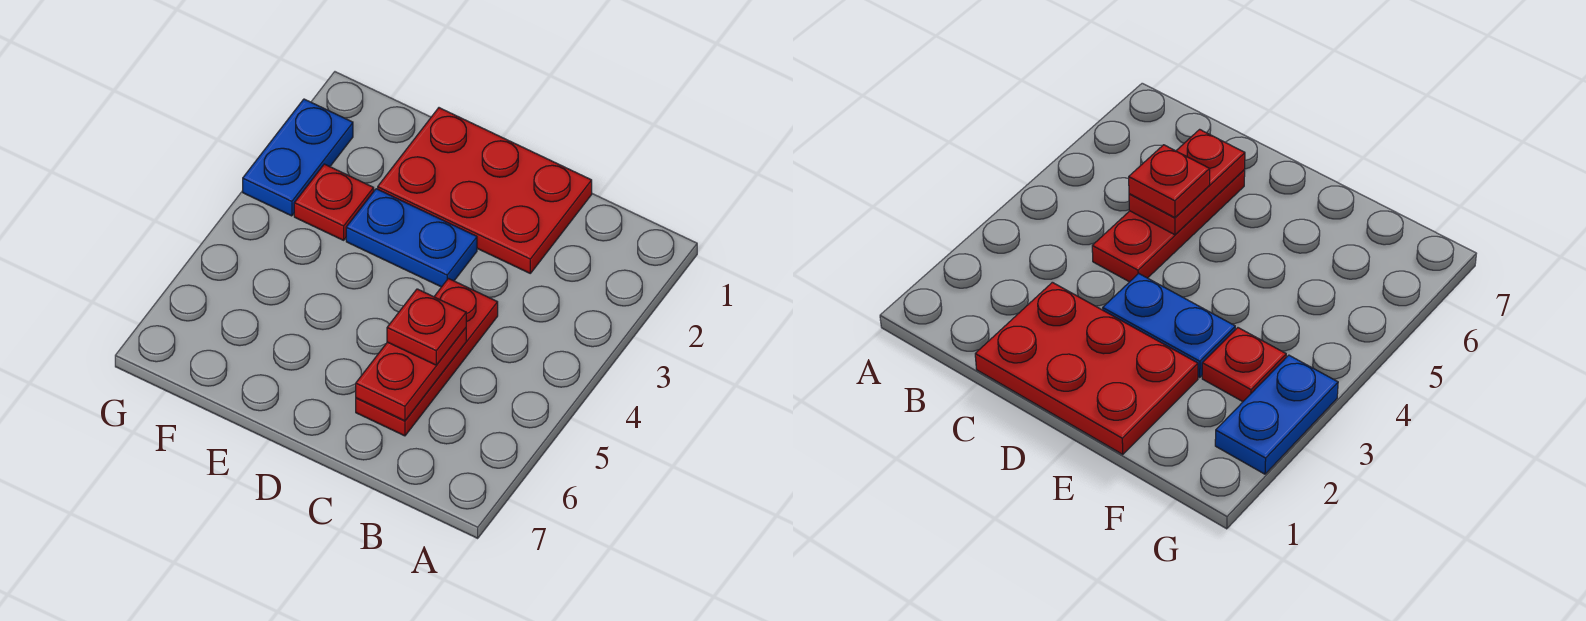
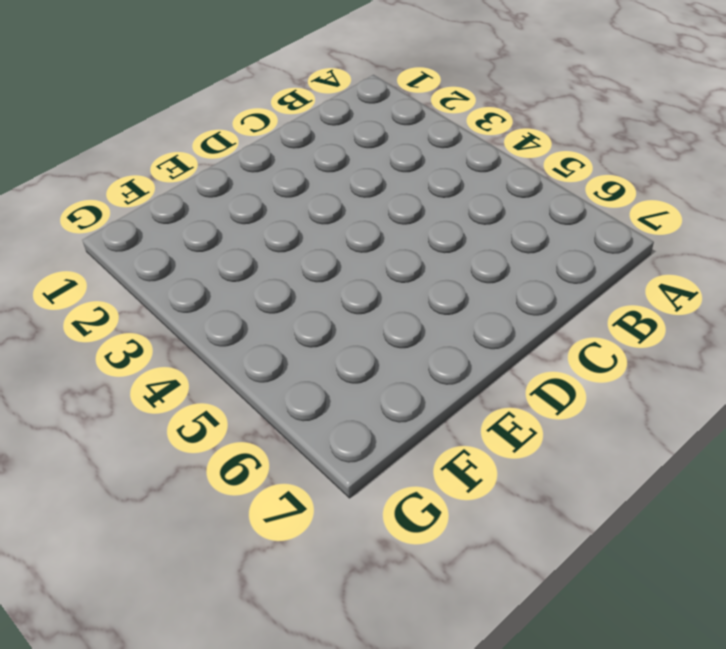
none -> red 2x3 plate [378,108,592,273]
none -> red 1x3 plate [356,278,498,436]

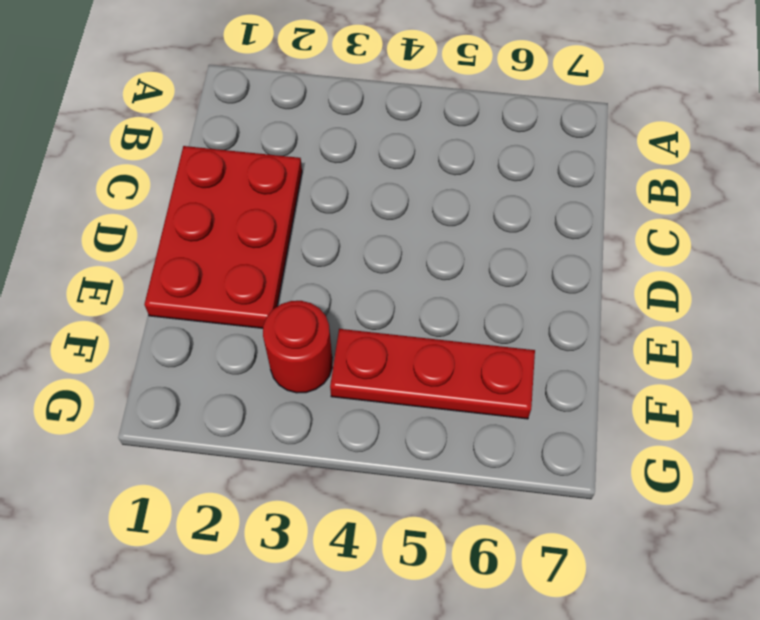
red 1x1 round brick [263,301,332,393] -> red 1x1 plate [294,164,374,240]
red 1x3 plate [330,329,535,419] -> red 1x3 plate moved to [356,278,498,436]
none -> blue 1x2 plate [346,189,477,287]
none -> blue 1x2 plate [243,99,353,216]

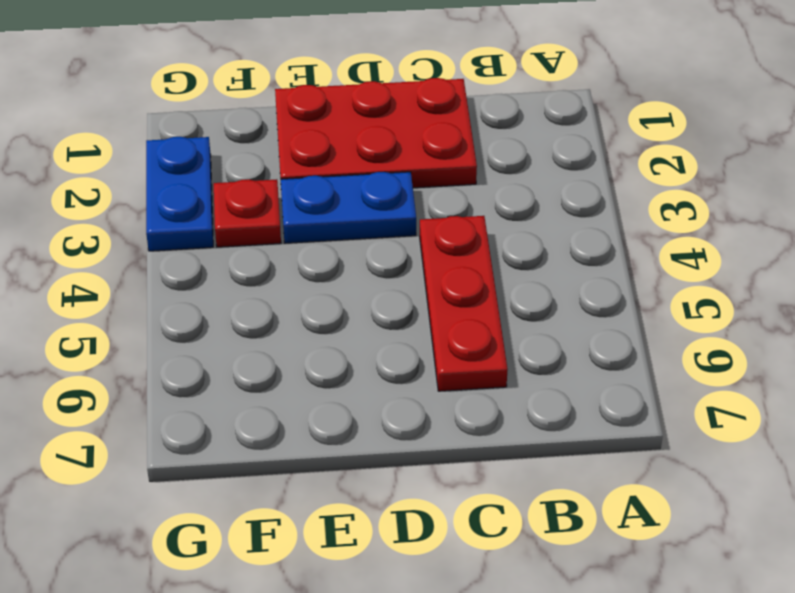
none -> red 1x2 plate [356,328,466,421]
none -> red 1x1 plate [387,289,466,365]

